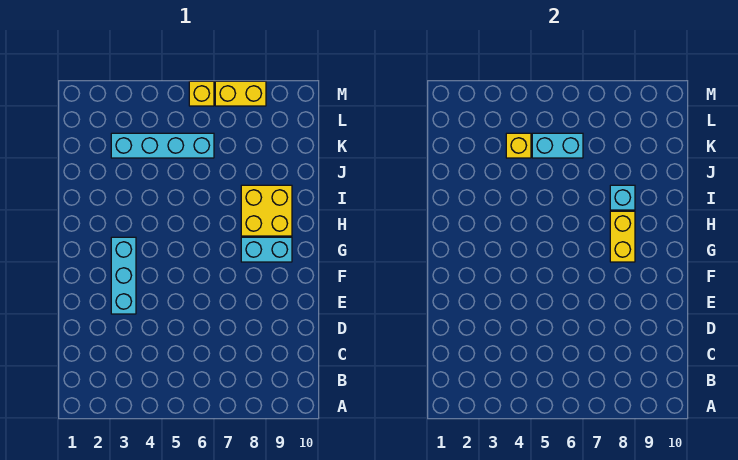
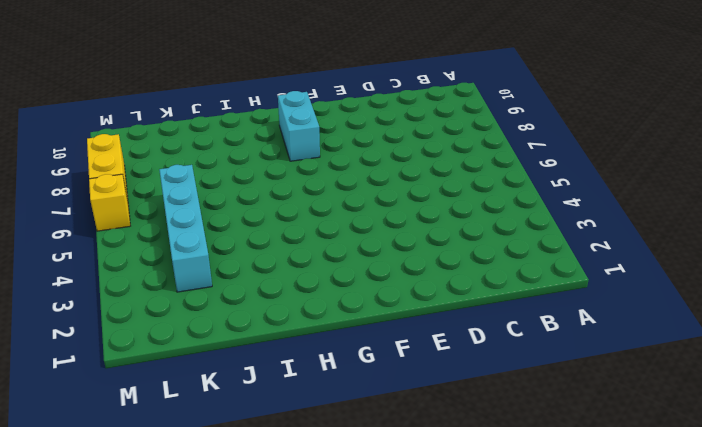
none -> cyan 1x3 brick [111,237,136,314]
none -> yellow 2x2 brick [241,185,292,236]

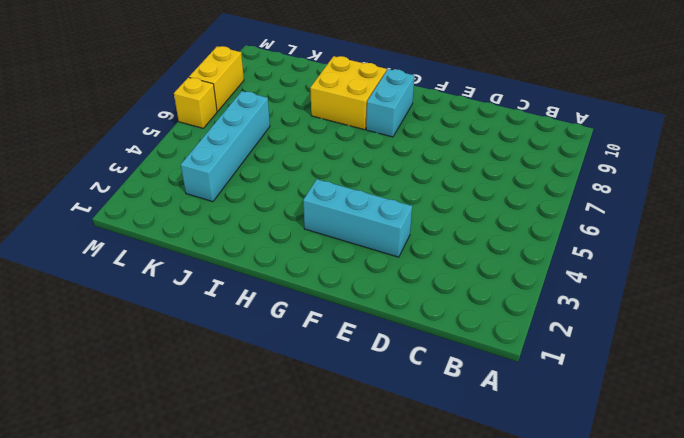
none -> yellow 1x2 brick [610,211,635,262]
none -> cyan 1x1 brick [610,185,635,210]

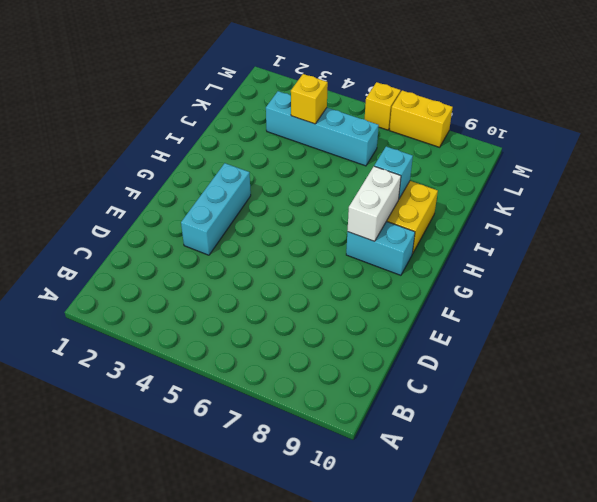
white 1x2 brick [348,166,401,241] -> yellow 1x2 brick [610,211,635,262]
none -> cyan 1x2 brick [532,133,583,158]

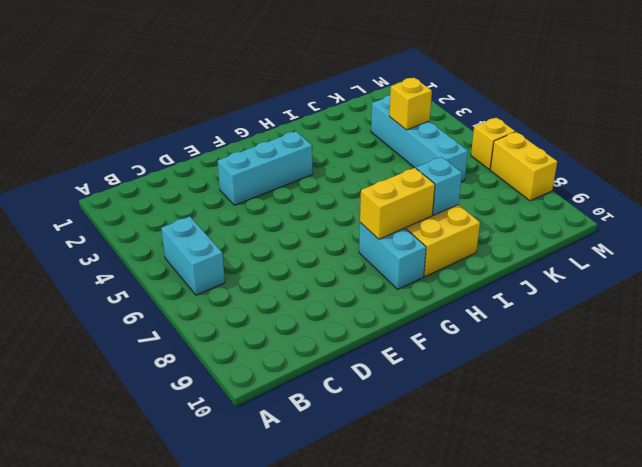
cyan 1x2 brick [161,217,225,295] -> cyan 1x2 brick moved to [532,133,583,158]

